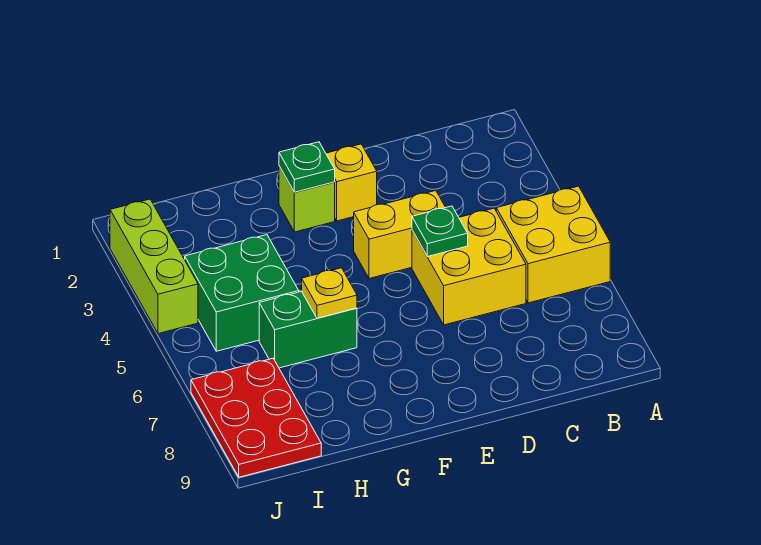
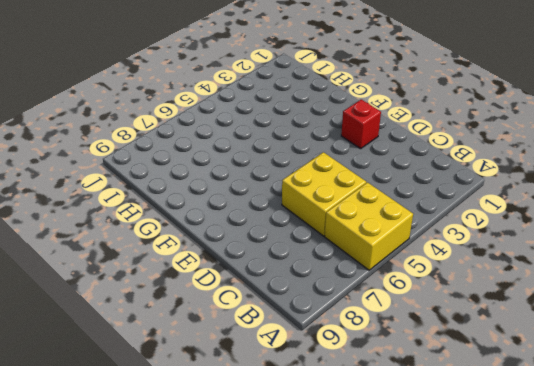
red 1x1 brick [341,100,381,149] -> yellow 1x1 brick [326,144,377,221]
none -> yellow 1x2 brick [354,191,446,279]
none -> lime 1x1 brick [279,166,335,232]
none -> green 1x2 brick [259,291,357,368]

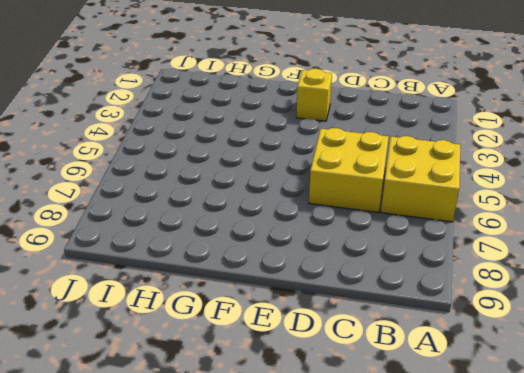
none -> yellow 1x2 brick [354,191,446,279]
none -> lime 1x1 brick [279,166,335,232]
none -> green 1x2 brick [259,291,357,368]

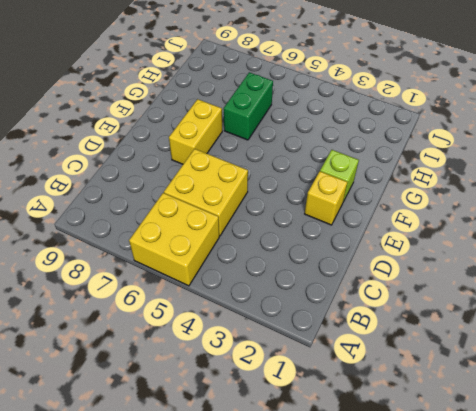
yellow 1x2 brick [169,99,222,164] -> yellow 1x2 brick moved to [354,191,446,279]
none -> green 2x2 brick [185,235,299,351]
none -> red 2x3 plate [191,358,321,477]
none -> lime 1x3 brick [110,199,198,334]

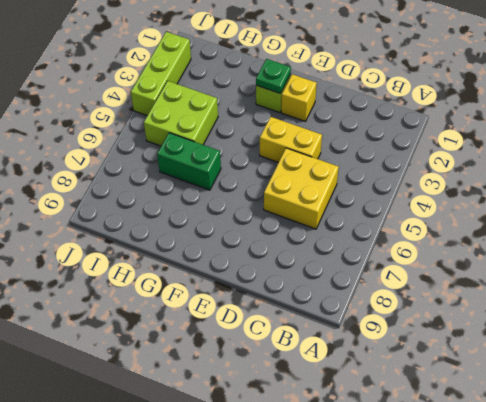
lime 2x2 brick [144,81,218,146] -> green 2x2 brick [185,235,299,351]
none -> yellow 2x2 brick [496,186,610,303]
none -> red 2x3 plate [191,358,321,477]
none -> green 1x1 plate [412,206,468,257]

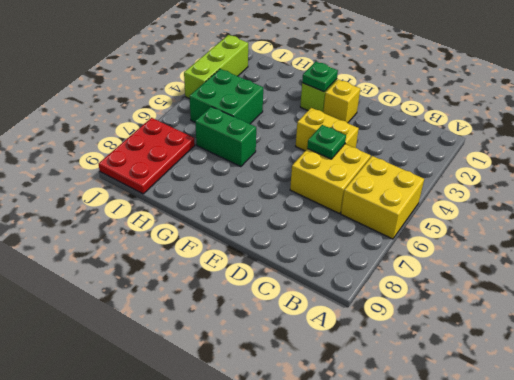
none -> yellow 1x1 plate [302,268,357,318]

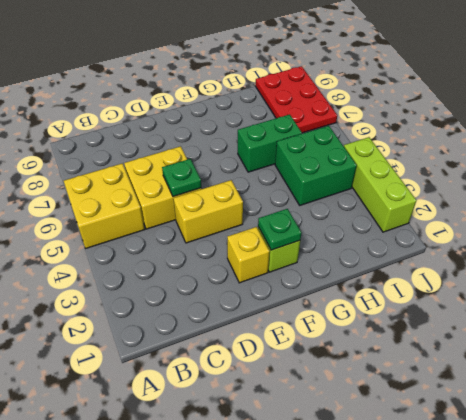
none -> yellow 1x1 plate [302,268,357,318]

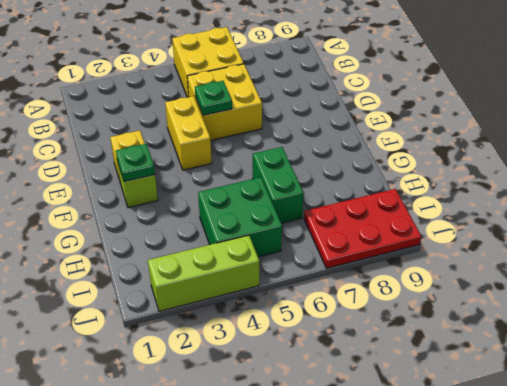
none -> yellow 1x1 plate [302,268,357,318]

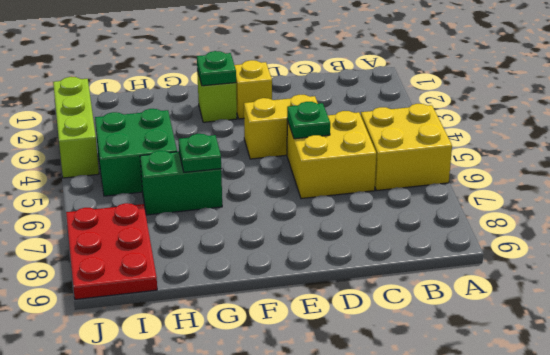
green 1x1 plate [179,134,221,172] -> yellow 1x1 plate [302,268,357,318]

